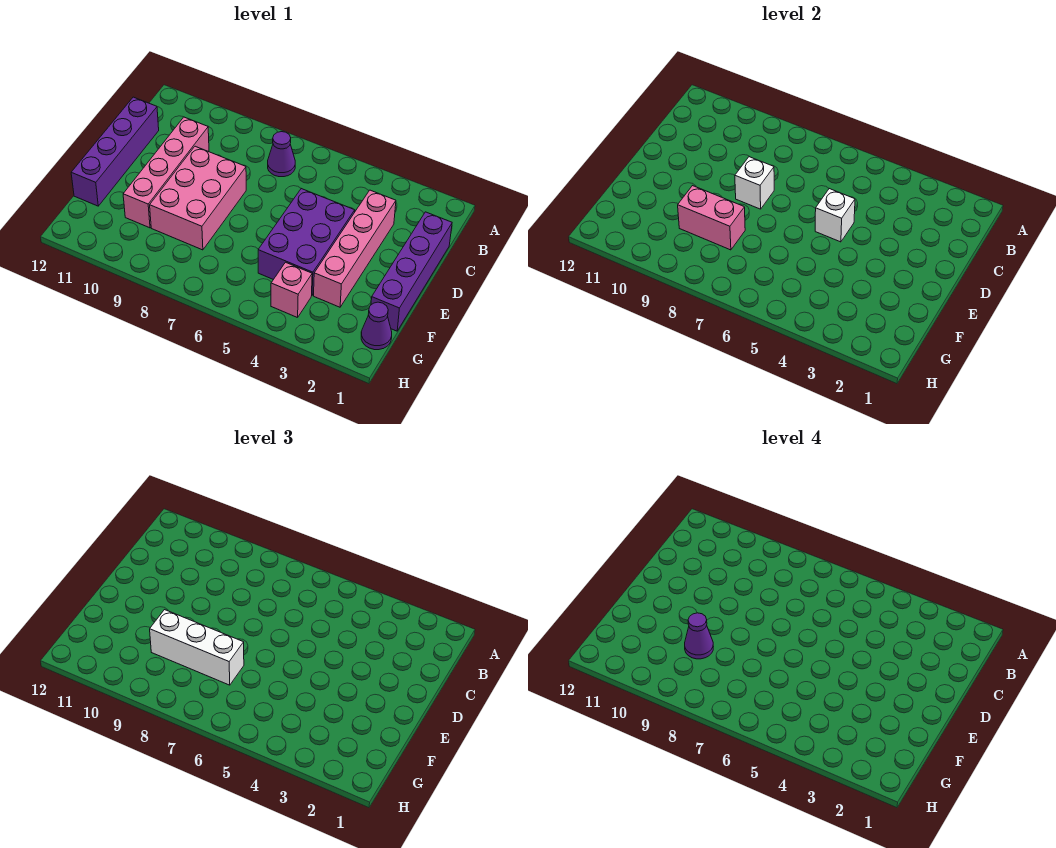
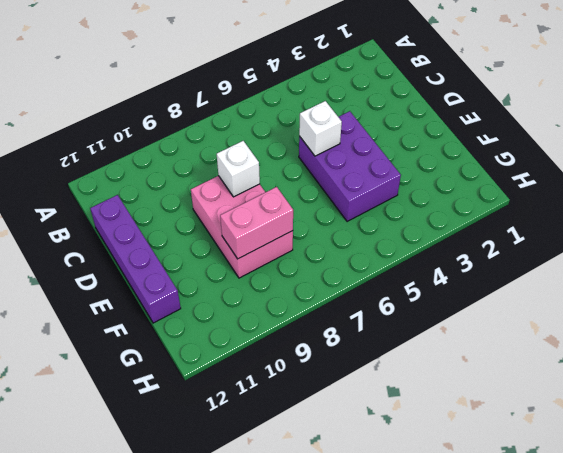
none -> purple 1x1 cone [268,132,295,177]
none -> purple 1x4 brick [371,212,452,331]
none -> pink 1x4 brick [314,190,396,307]

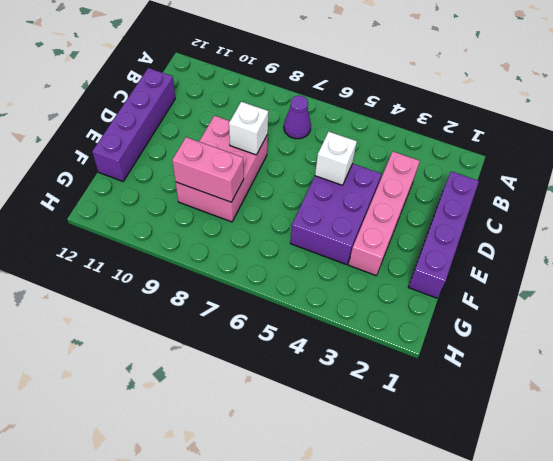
none -> pink 1x4 brick [123,117,209,228]
none -> purple 1x1 cone [361,302,392,350]
none -> pink 1x1 brick [271,262,312,318]

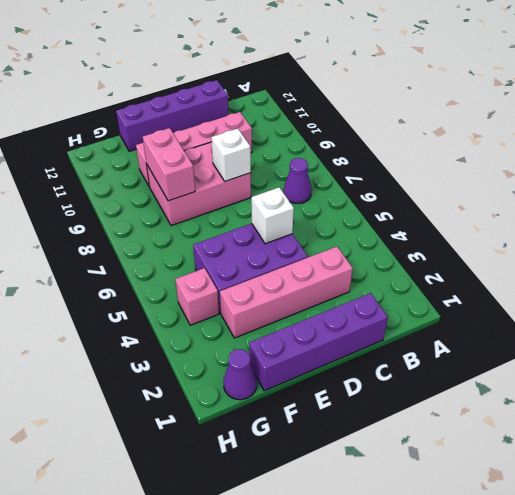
none -> white 1x3 brick [150,610,244,685]
none -> purple 1x1 cone [685,613,713,659]

